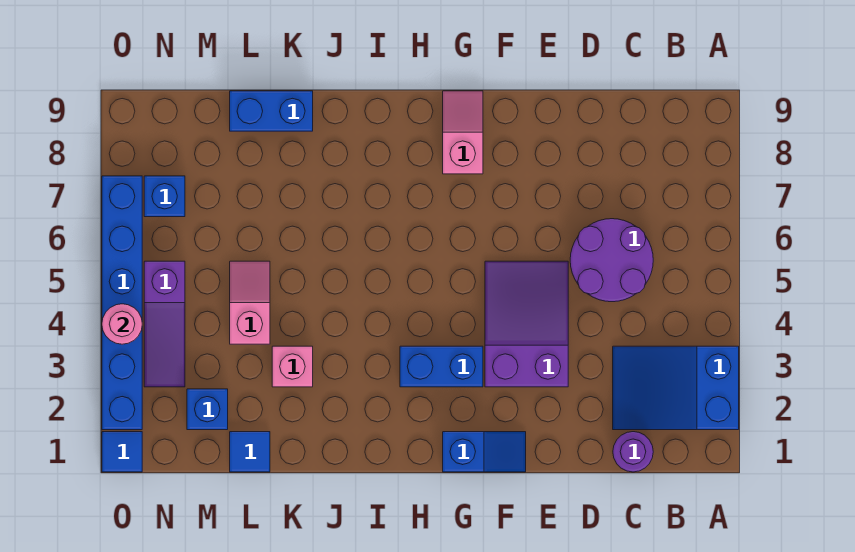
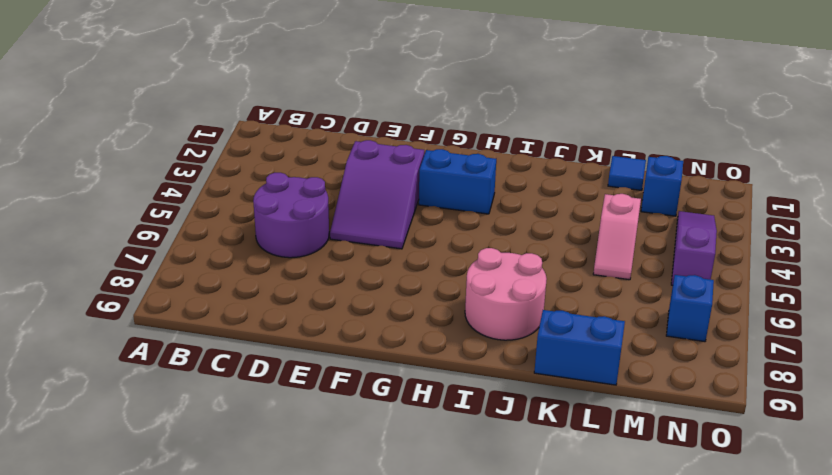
pink 2x2 round brick [465,248,547,340] -> none
none -> blue 2x3 slope [613,346,739,430]
none -> purple 1x1 round brick [613,432,653,472]
none -> blue 1x2 slope [443,432,526,472]

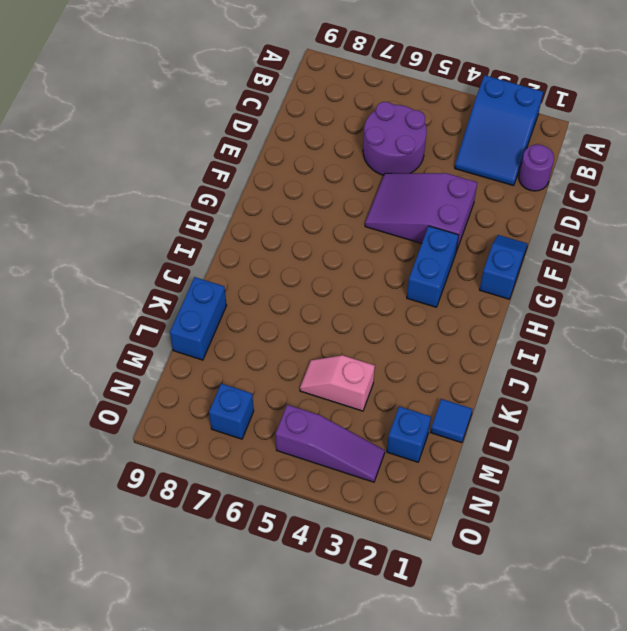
none -> pink 1x2 slope [443,91,483,174]
none -> pink 1x1 brick [272,346,313,387]
none -> blue 1x1 tile [102,432,142,472]

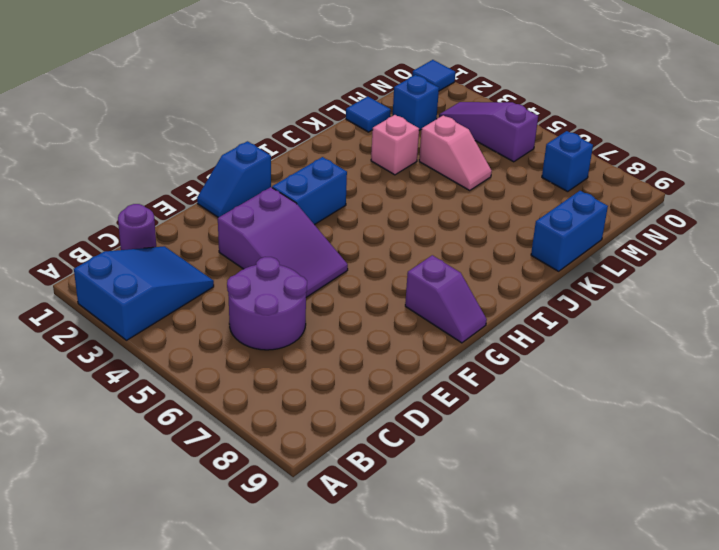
purple 1x2 slope [405,255,487,343] -> pink 1x2 slope [443,91,483,174]
none -> blue 1x6 brick [102,176,142,430]
none -> pink 1x1 round brick [102,304,142,344]

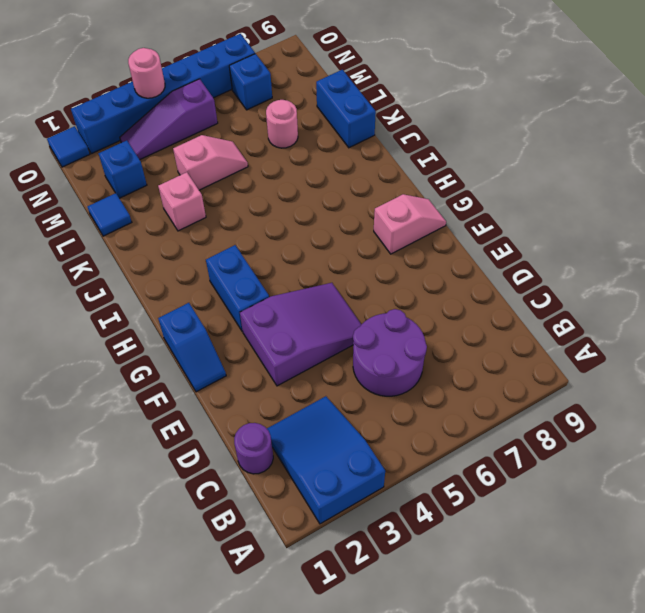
pink 1x1 round brick [266,100,298,148] -> none

